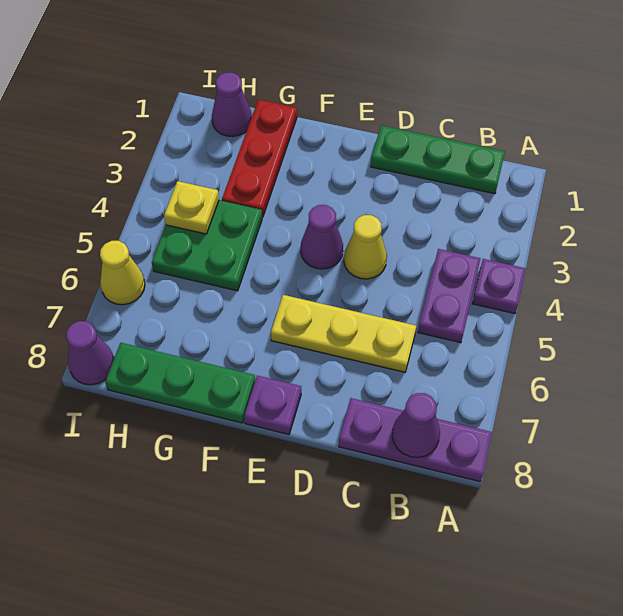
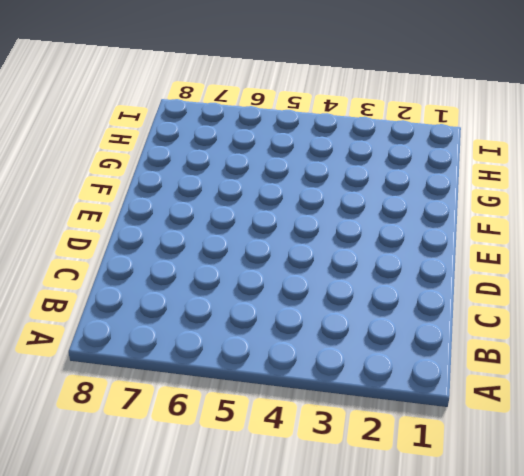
none -> purple 1x1 plate [472,259,526,314]
none -> purple 1x3 plate [339,398,492,482]
none -> green 1x3 plate [371,125,505,194]

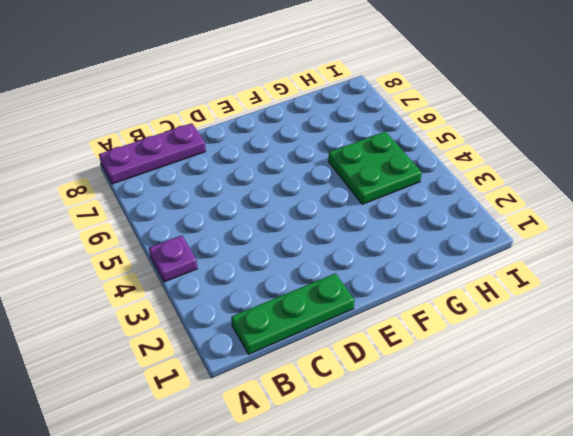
none -> purple 1x2 plate [418,249,480,343]
none -> yellow 1x3 plate [271,295,416,372]
none -> yellow 1x1 cone [344,215,387,279]

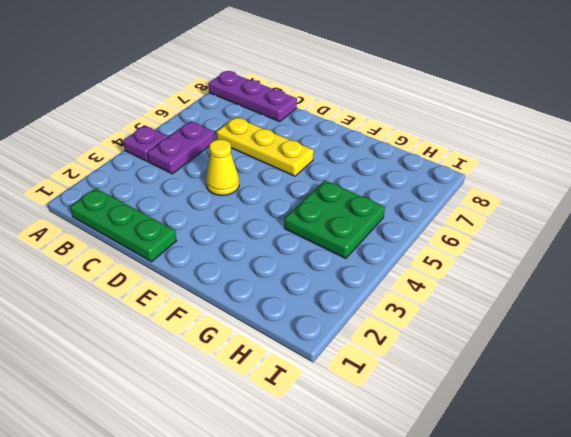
none -> purple 1x1 cone [301,205,343,269]
none -> purple 1x1 plate [244,376,301,434]
none -> green 1x3 plate [105,343,255,423]

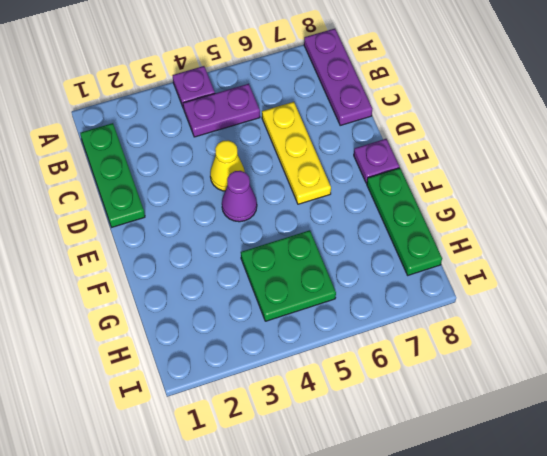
none -> red 1x3 plate [222,100,297,217]
none -> purple 1x1 cone [212,73,252,137]
none -> yellow 1x1 cone [100,241,145,305]

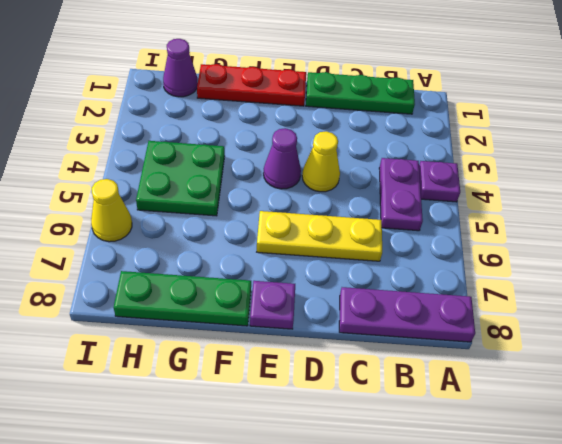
red 1x3 plate [197,64,306,106] -> red 1x3 plate turned to [222,100,297,217]
none -> purple 1x1 cone [66,321,114,385]
none -> purple 1x1 cone [392,393,440,457]
none -> yellow 1x1 plate [164,181,219,234]

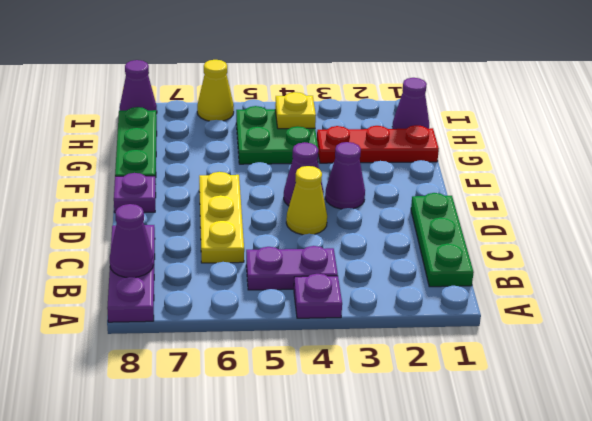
purple 1x1 cone [325,142,365,209] -> none

